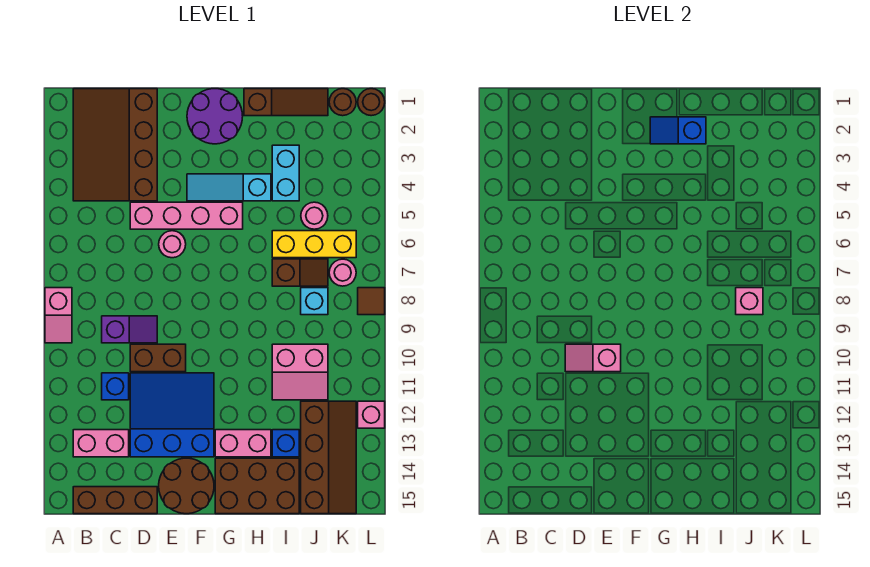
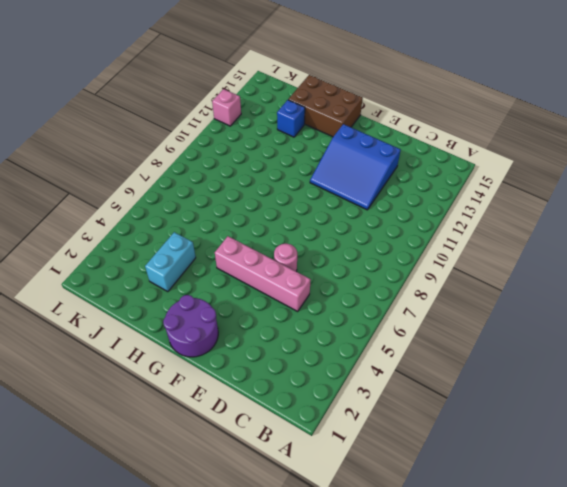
none -> pink 1x2 slope [45,288,72,343]
none -> brown 3x4 slope [73,89,157,201]
none -> pink 1x2 brick [73,430,129,457]
none -> brown 1x3 brick [73,487,157,514]

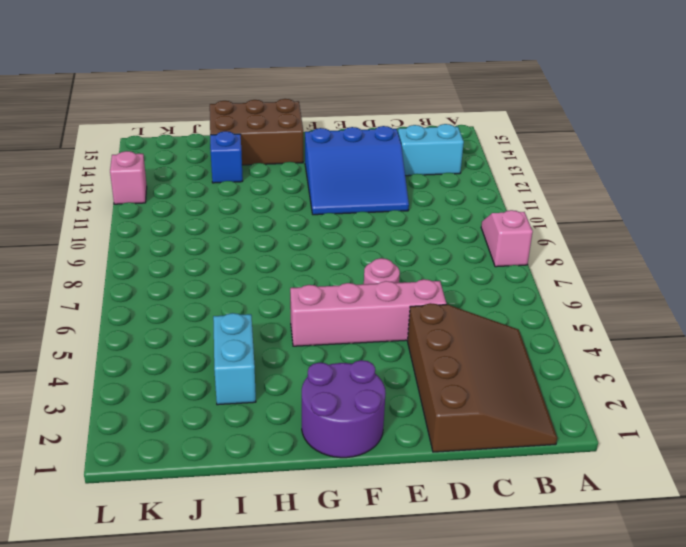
cyan 1x2 brick [398,124,464,176] -> pink 1x2 brick [73,430,129,457]
none -> brown 1x3 brick [73,487,157,514]
none -> purple 1x2 slope [102,316,157,343]
none -> blue 1x1 brick [102,373,129,400]
none -> brown 1x2 brick [130,344,186,372]

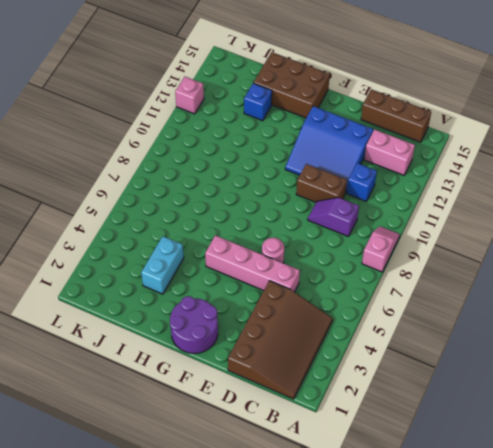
none -> brown 2x2 round brick [159,458,214,514]
none -> cyan 1x3 slope [187,174,271,201]
none -> pink 1x2 brick [215,430,271,457]
none -> brown 1x3 slope [244,89,328,116]

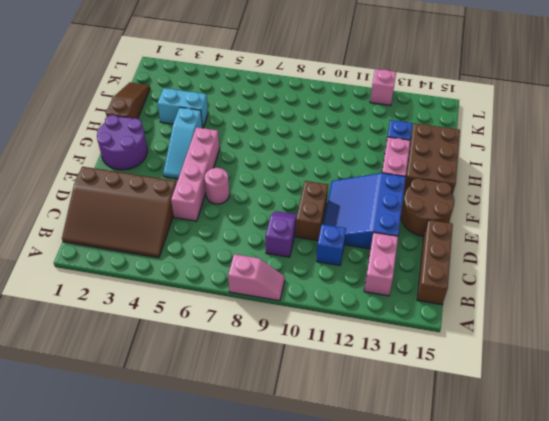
none -> yellow 1x3 brick [272,231,356,258]
none -> brown 1x2 slope [272,259,328,286]
none -> pink 2x2 slope [272,344,328,400]
none -> pink 1x1 round brick [301,202,328,229]

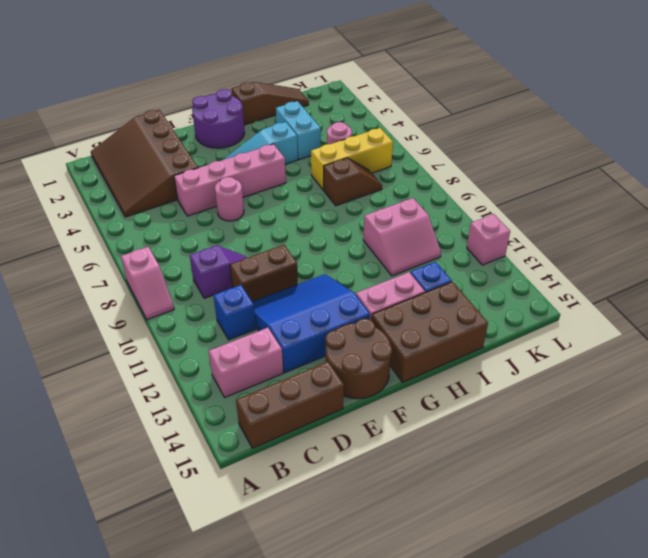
none -> cyan 1x1 brick [301,288,328,315]
none -> brown 2x4 slope [301,401,356,514]
none -> brown 1x1 round brick [329,89,356,116]
none -> pink 1x1 round brick [329,259,356,286]

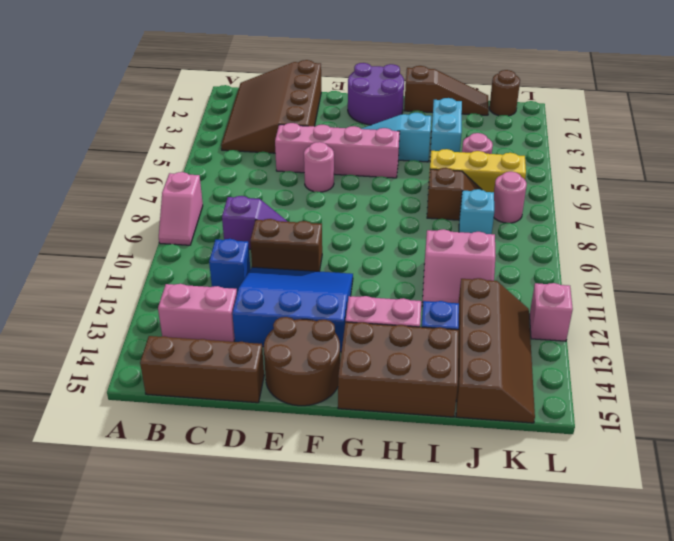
none -> brown 1x1 round brick [358,89,385,116]
none -> brown 1x1 tile [358,288,385,315]
none -> pink 1x2 slope [565,344,621,372]
none -> blue 1x2 slope [650,117,706,144]

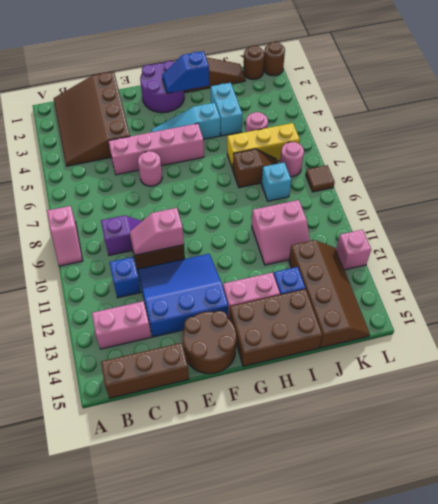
none -> pink 1x1 brick [736,288,763,315]

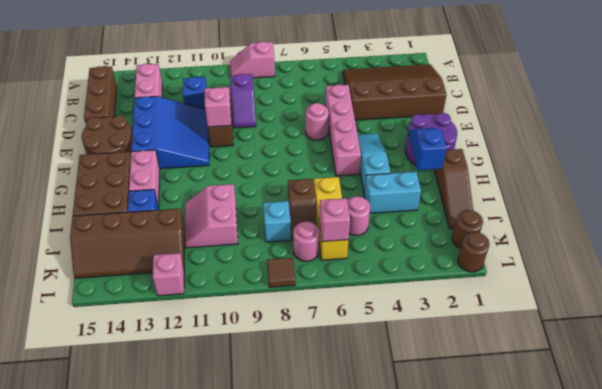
pink 1x1 brick [319,198,350,242] -> pink 1x1 brick moved to [736,288,763,315]

